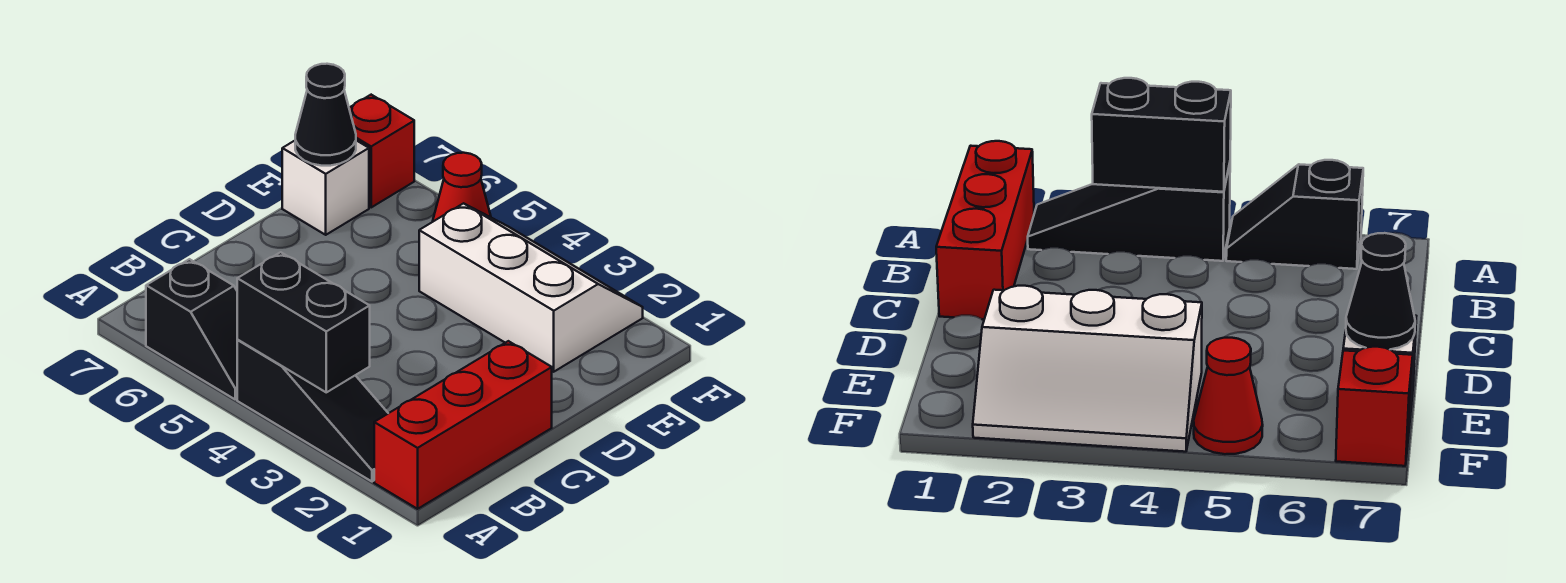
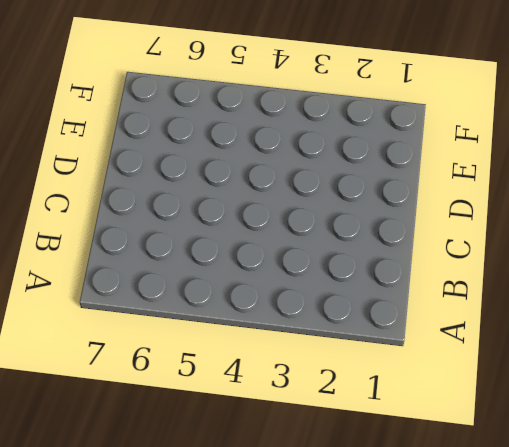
none -> red 1x3 brick [374,341,552,509]
none -> black 1x3 slope [237,340,388,481]

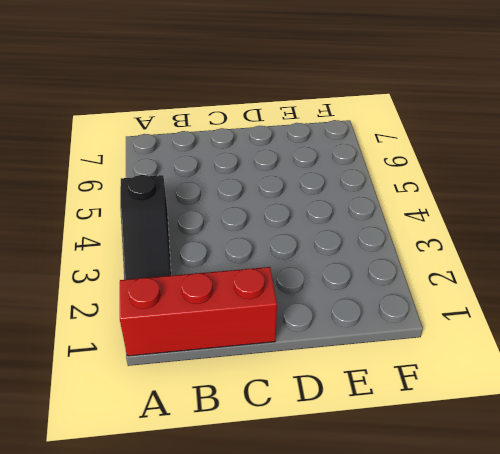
none -> black 1x2 slope [146,259,238,399]
none -> white 2x3 slope [419,203,643,372]

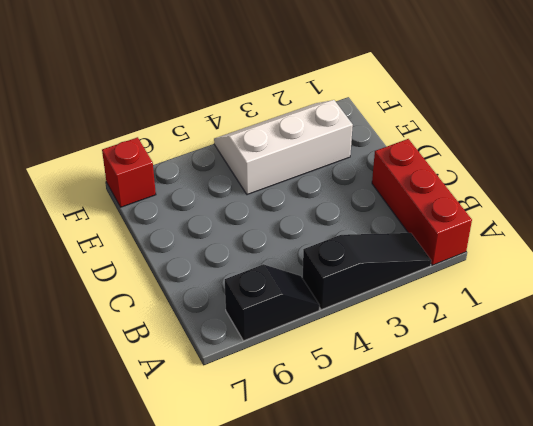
none -> white 1x1 brick [282,140,369,235]
none -> red 1x1 cone [433,153,491,221]

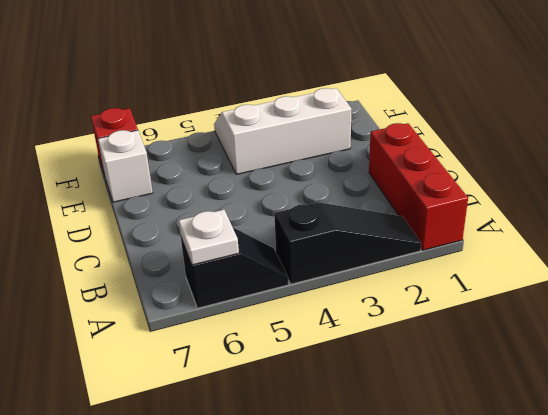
white 1x1 plate [178,210,239,265] -> none
none -> red 1x1 cone [433,153,491,221]
none -> black 1x2 brick [237,252,370,392]

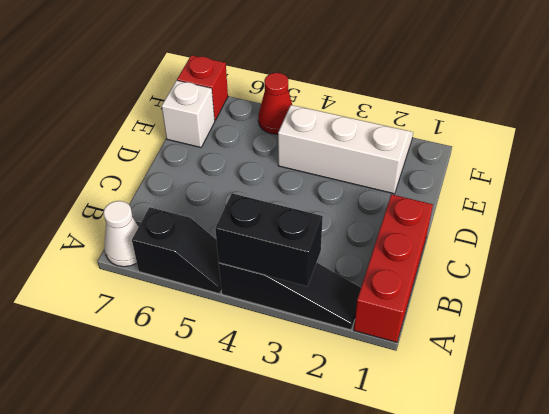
white 1x1 cone [104,201,138,267] -> none
none -> black 1x1 cone [295,64,356,166]

